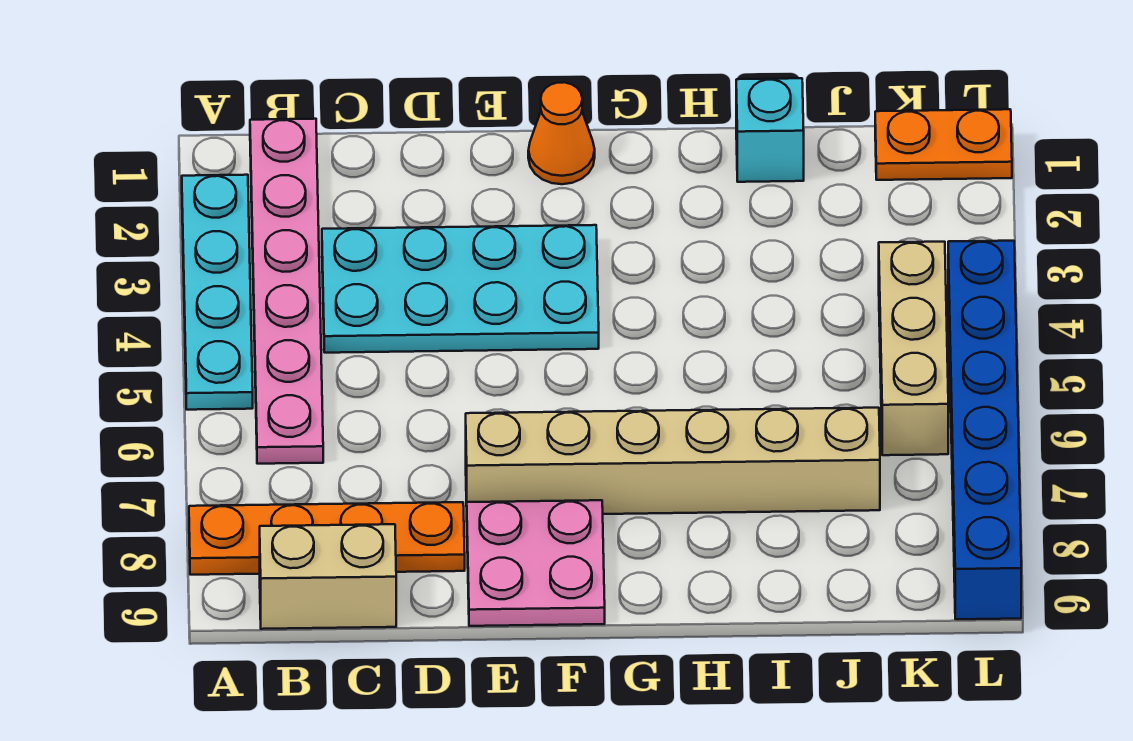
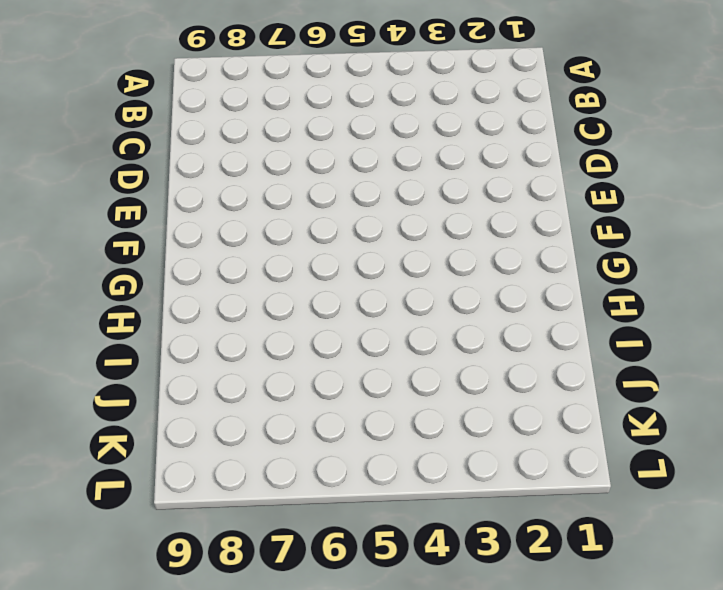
none -> cyan 1x4 plate [182,175,253,410]
none -> orange 1x4 plate [189,502,465,575]
none -> pink 1x6 plate [250,119,323,464]

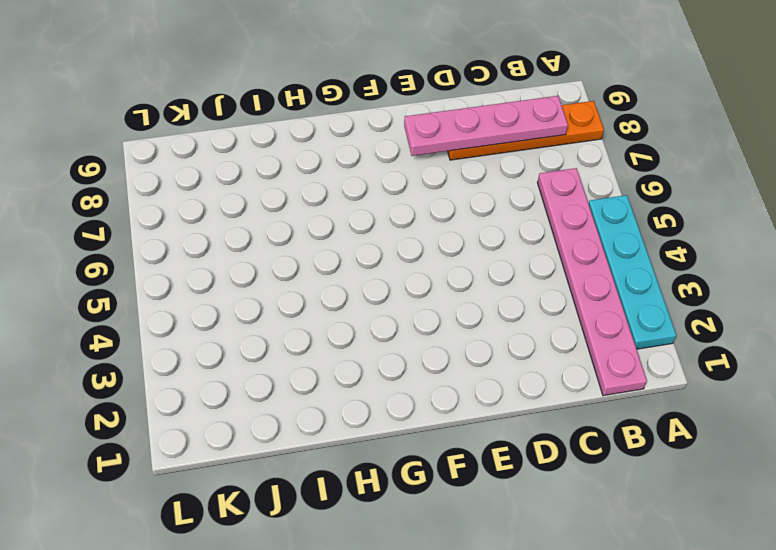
pink 1x4 plate [404,96,568,156] -> none
none -> tan 1x2 brick [260,524,396,629]
none -> cyan 2x4 plate [322,225,599,353]
none -> tan 1x6 brick [466,408,880,514]

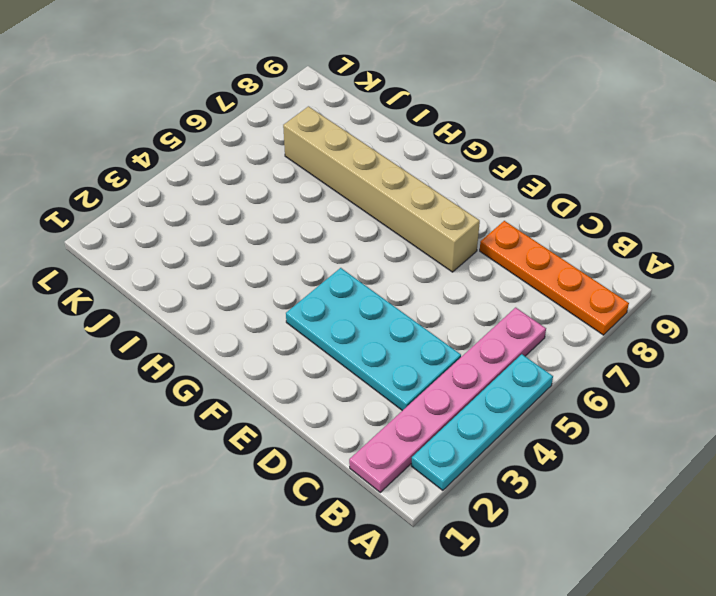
none -> tan 1x2 brick [260,524,396,629]
none -> pink 2x2 plate [467,500,605,626]
none -> orange 1x1 cone [528,82,595,184]

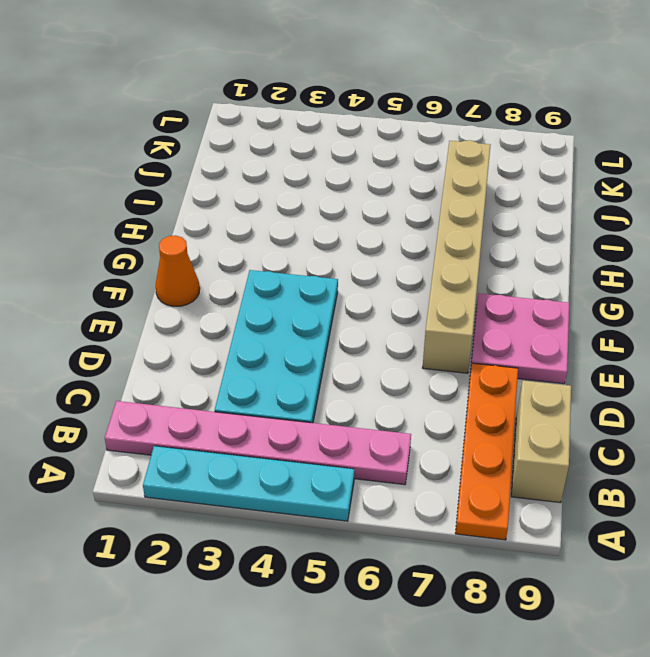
none -> cyan 1x1 brick [736,78,804,182]
none -> orange 1x2 plate [875,109,1012,180]
none -> tan 1x3 brick [879,242,948,455]

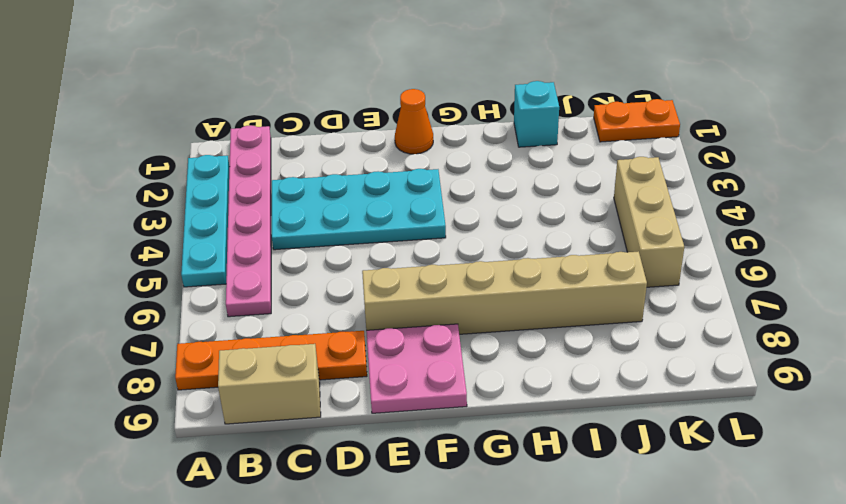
none -> blue 1x6 brick [948,241,1021,619]

